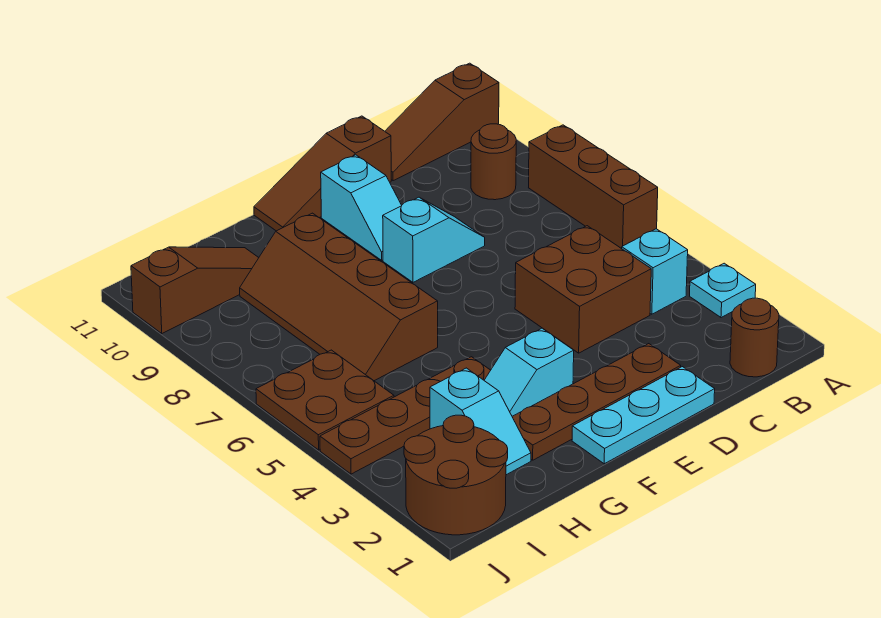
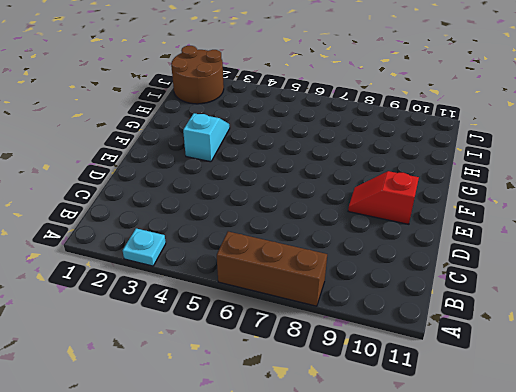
red 1x2 slope [348,171,419,224] -> cyan 1x2 slope [321,155,402,260]
none -> brown 1x3 slope [385,63,499,181]
none -> brown 1x1 round brick [730,298,779,377]
none -> cyan 1x1 brick [622,229,688,314]

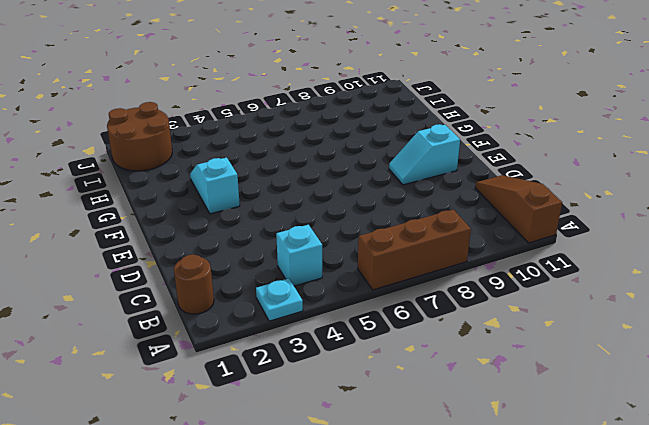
none -> brown 1x1 round brick [471,124,516,200]
none -> brown 2x2 brick [515,226,651,353]
none -> cyan 1x3 plate [572,367,715,464]

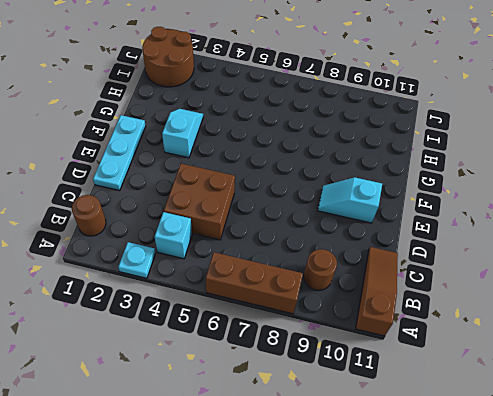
none -> brown 1x4 plate [512,344,681,460]
none -> cyan 1x2 slope [383,197,485,282]
none -> brown 1x3 slope [254,116,391,231]

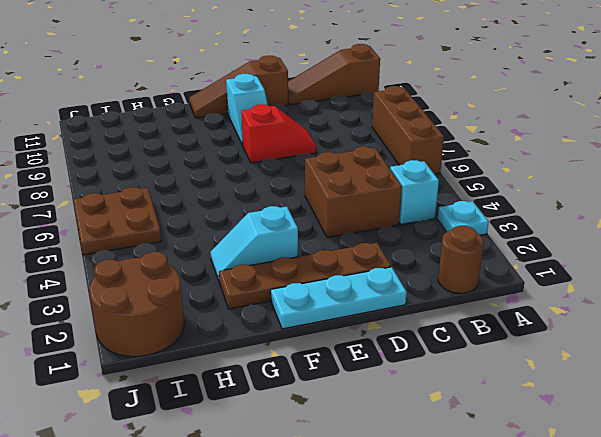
red 1x2 slope [241,104,317,163] -> cyan 1x2 slope [383,197,485,282]
none -> brown 1x1 round brick [471,124,516,200]
none -> brown 1x4 plate [320,357,491,474]
none -> brown 2x4 slope [240,213,438,381]

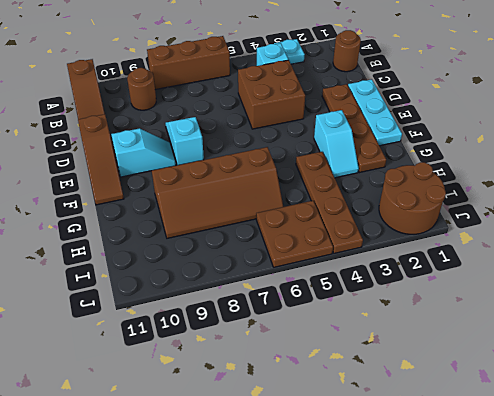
none -> cyan 1x2 slope [430,368,531,475]
none -> brown 1x3 slope [131,247,259,333]

